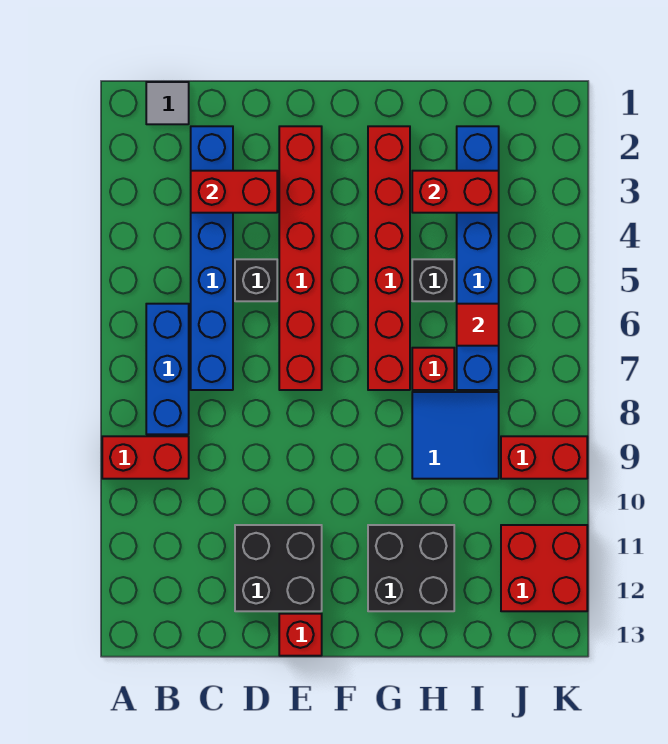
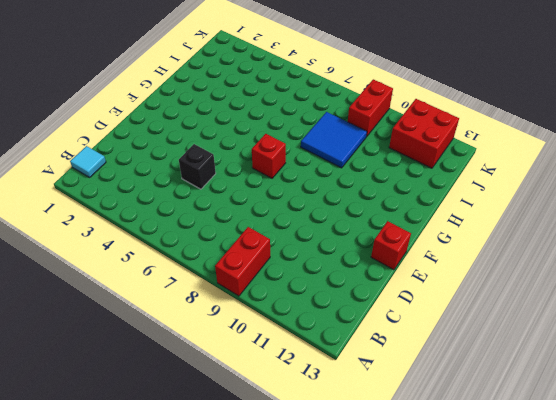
cyan 1x1 tile [70,146,106,177] -> grey 1x1 tile [146,82,189,124]
red 1x1 brick [252,134,286,178] -> red 1x1 brick moved to [412,348,454,390]
none -> blue 1x3 brick [146,304,189,434]
none -> blue 1x6 brick [191,126,233,390]
none -> black 2x2 brick [235,525,322,611]

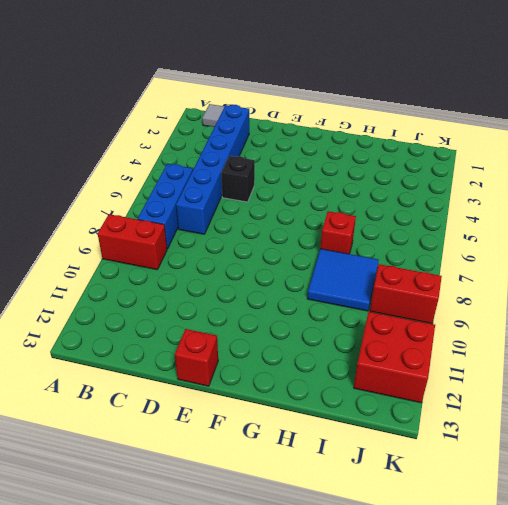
none -> black 2x2 brick [235,525,322,611]
none -> red 1x6 brick [279,126,322,390]
none -> red 1x6 brick [368,126,410,390]

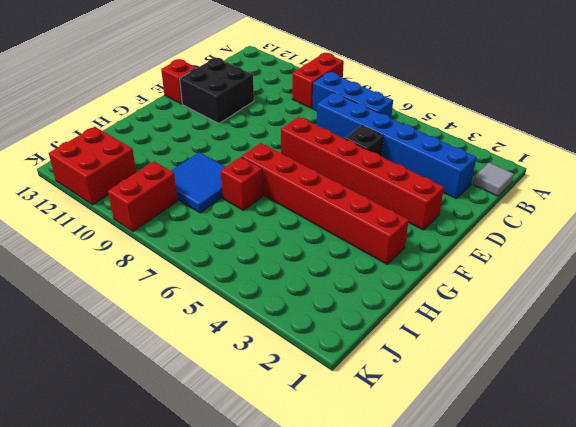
none -> black 2x2 brick [368,525,454,611]
none -> black 1x1 brick [412,259,454,301]
none -> blue 1x6 brick [457,126,499,390]

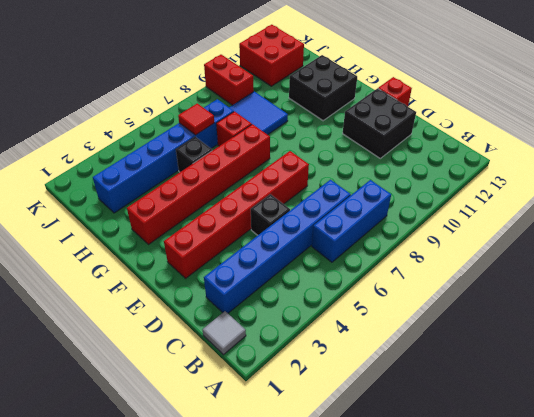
none -> red 1x2 brick [102,436,189,479]
none -> red 1x2 brick [191,171,277,213]
none -> red 1x2 brick [412,171,499,213]

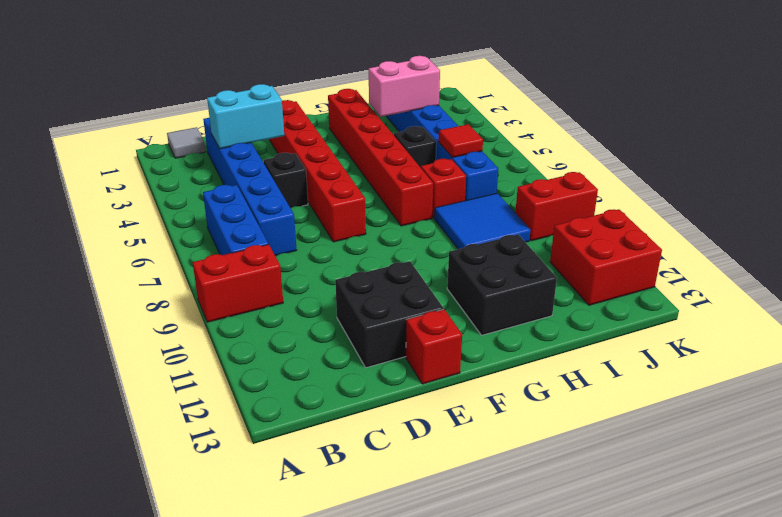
cyan 1x2 brick [207,84,284,149] -> red 1x2 brick [191,171,277,213]
pink 1x2 brick [369,56,440,117] -> red 1x2 brick [412,171,499,213]

